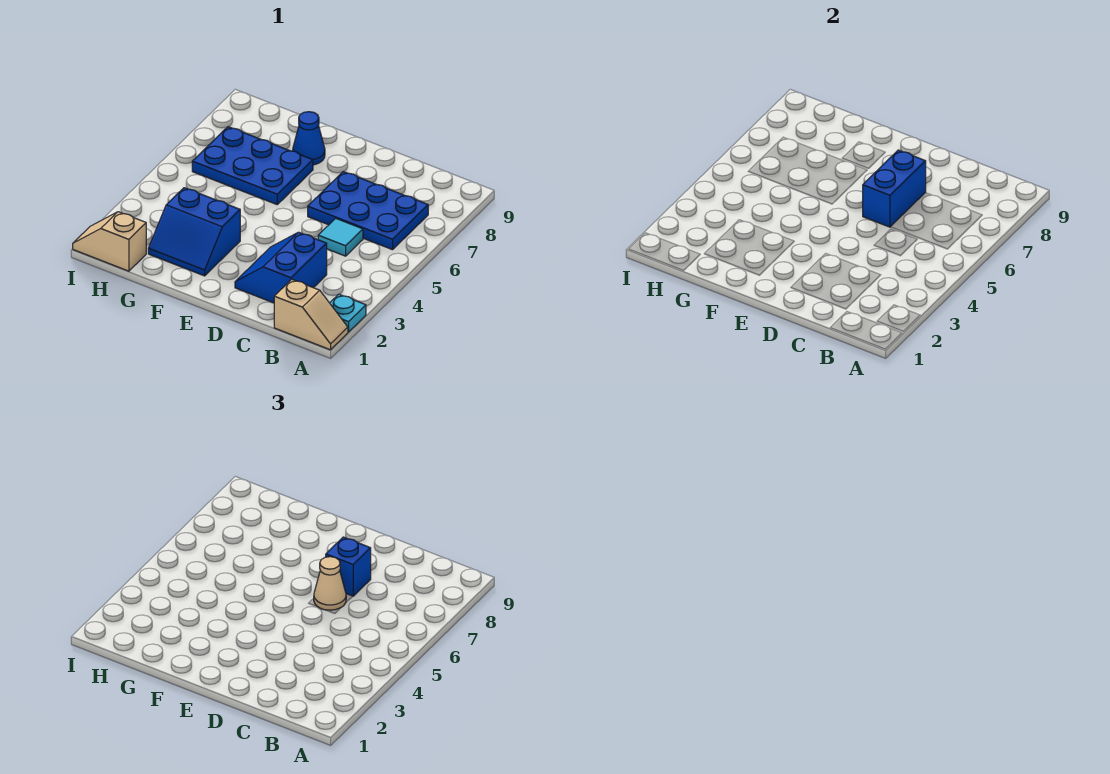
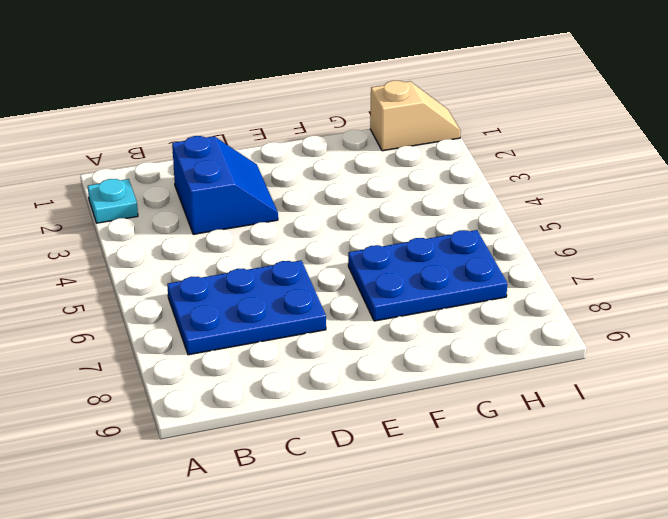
none -> tan 1x2 slope [274,279,348,350]
none -> cyan 1x1 tile [318,218,363,256]
none -> blue 2x2 slope [148,188,240,276]

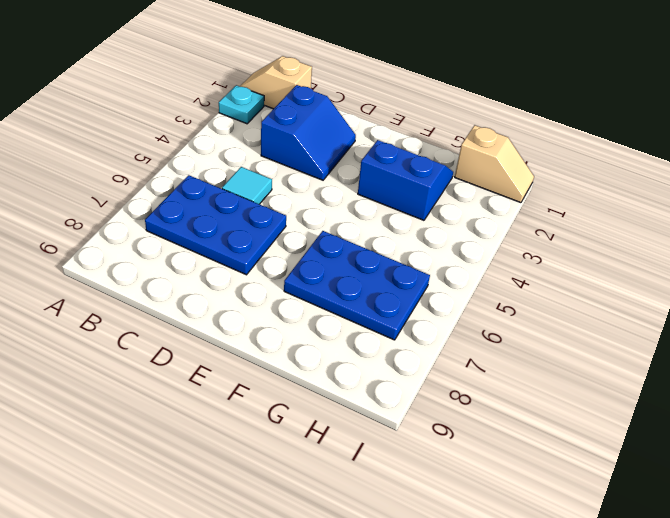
none -> blue 1x1 cone [293,112,325,165]
none -> blue 1x2 brick [863,150,926,227]
none -> tan 1x1 cone [314,557,346,610]

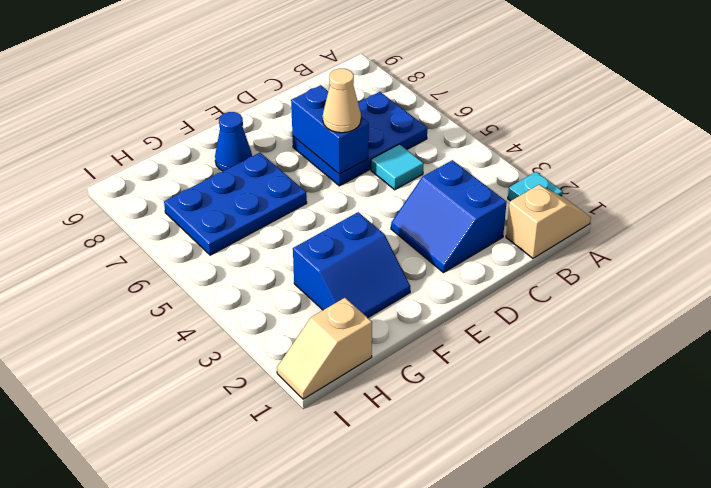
none -> blue 1x1 brick [326,537,371,596]

